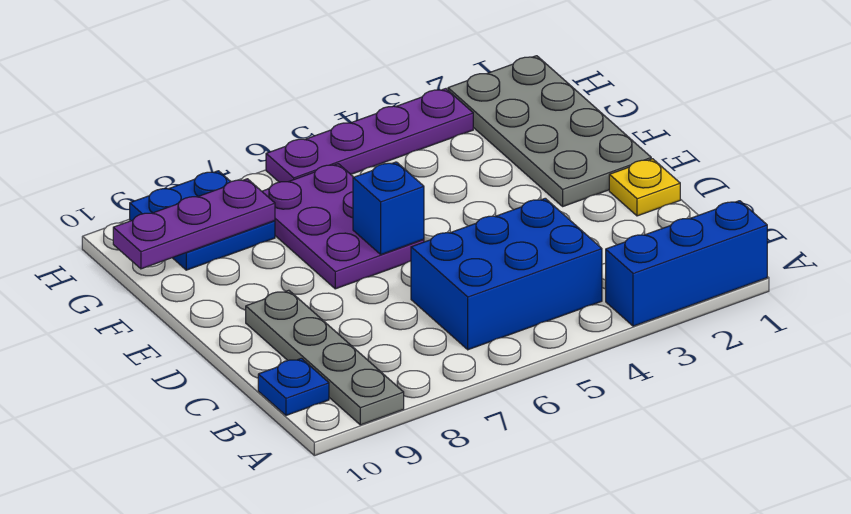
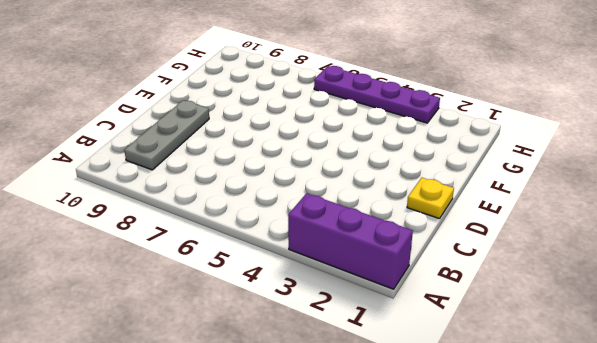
purple 1x3 brick [288,193,413,289] -> blue 1x3 brick [606,201,767,326]
grey 1x3 plate [124,100,209,170] -> grey 1x4 plate [246,290,404,425]
none -> blue 2x3 brick [411,198,602,350]
none -> blue 1x1 plate [258,358,329,415]

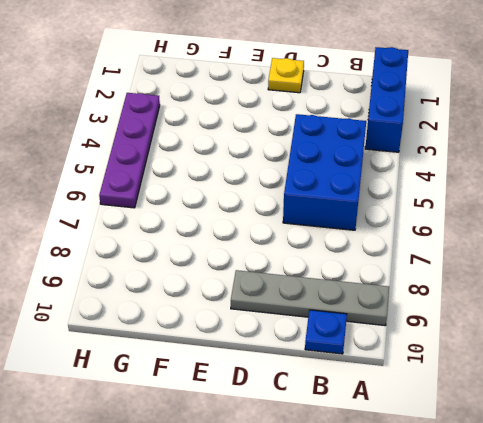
none -> grey 2x4 plate [448,56,651,206]
none -> purple 2x3 plate [262,164,424,289]

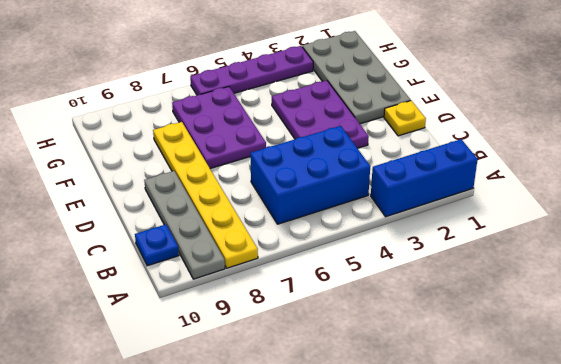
yellow 1x6 plate [153,122,258,268] -> none
purple 2x3 plate [272,80,369,148] -> none
none -> blue 2x2 plate [130,171,275,270]
none -> blue 1x1 brick [353,162,424,255]

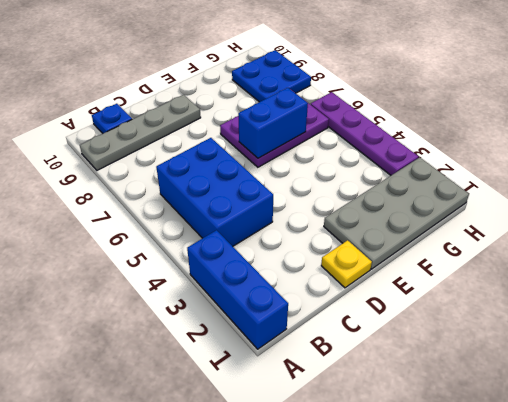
blue 1x2 brick [238,88,308,158] -> blue 1x1 brick [353,162,424,255]
none -> purple 1x3 plate [113,179,275,269]

